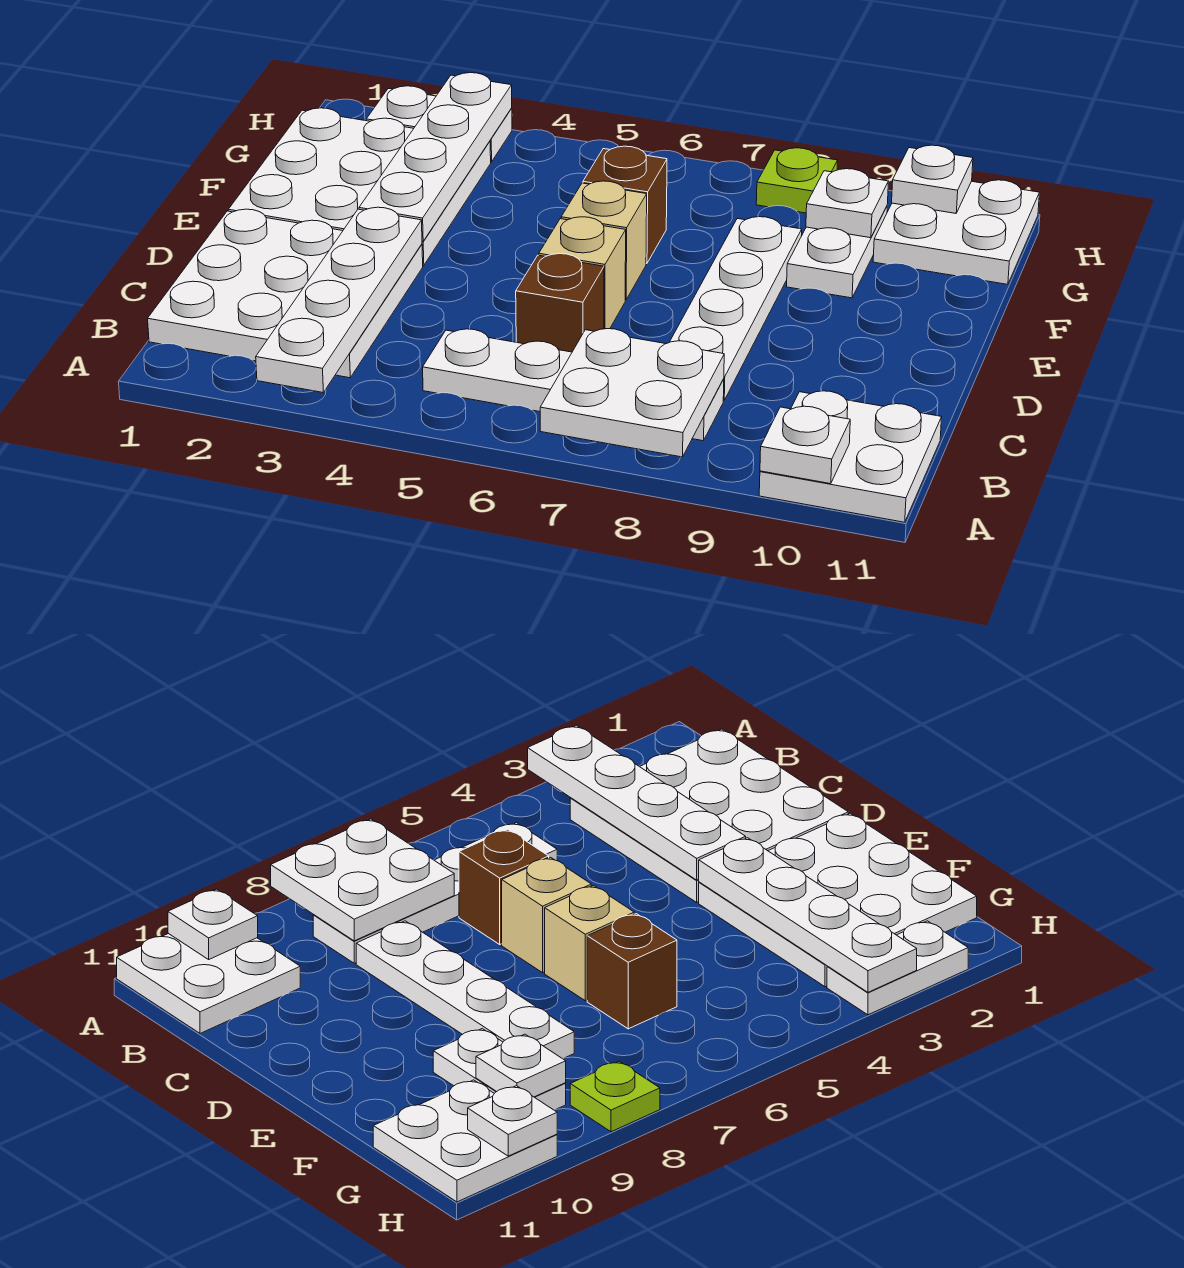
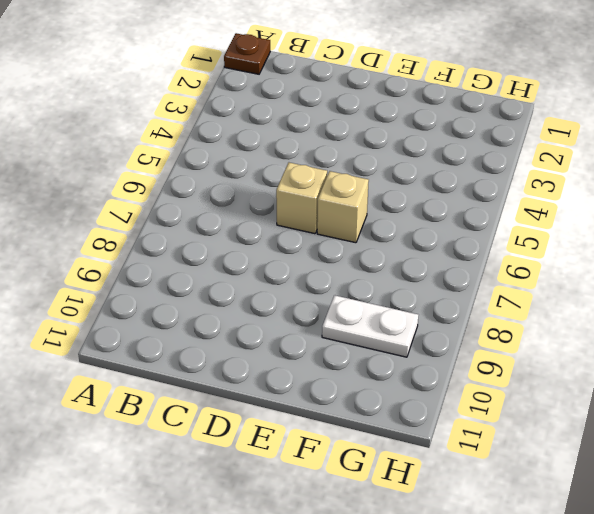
brown 1x1 plate [224,33,270,74] -> none
none -> white 2x2 plate [759,391,942,522]
none -> white 3x3 plate [148,209,423,378]
none -> white 1x4 plate [423,329,724,441]

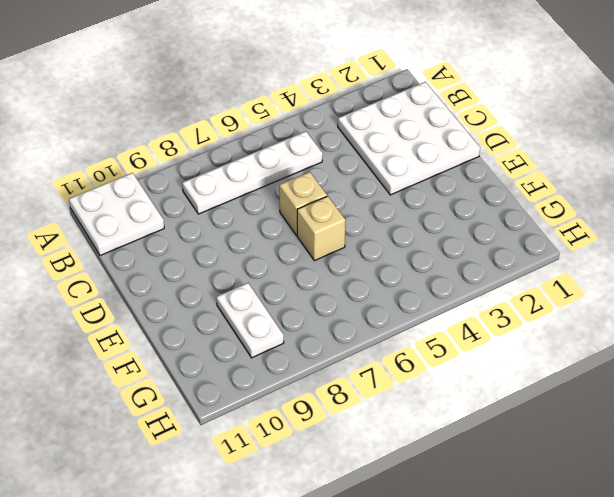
none -> brown 1x1 brick [516,254,604,352]
none -> white 1x4 plate [670,217,802,400]
none -> white 3x3 plate [228,108,491,265]

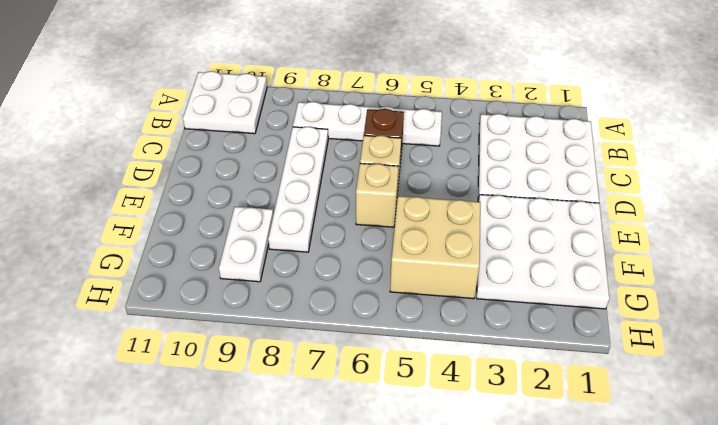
tan 2x2 brick [390,196,480,299] -> none
none -> brown 1x1 brick [583,146,667,264]
none -> white 2x2 plate [873,180,1039,284]
none -> white 1x2 plate [366,86,512,162]

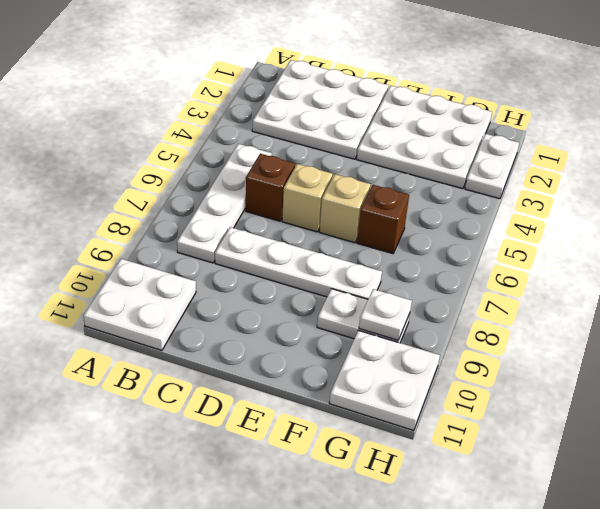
none -> lime 1x1 plate [756,148,838,213]
none -> white 1x4 plate [256,207,422,393]
none -> white 2x2 plate [540,329,724,457]

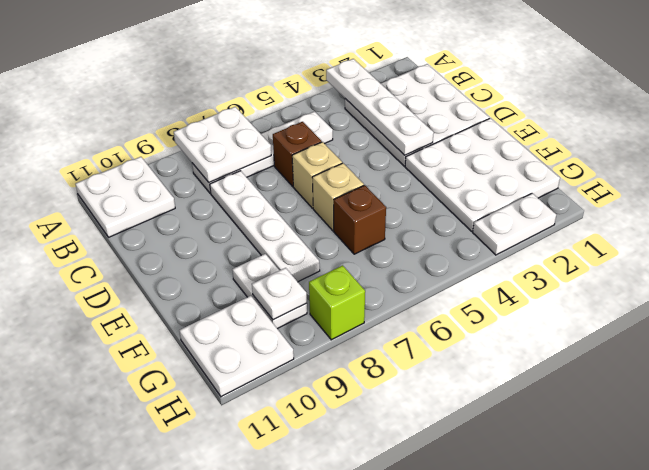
lime 1x1 brick [309,265,365,340] -> lime 1x1 plate [756,148,838,213]
none -> white 1x1 plate [760,406,850,484]
none -> white 1x4 plate [359,73,512,241]
none -> white 1x1 plate [892,145,973,213]

